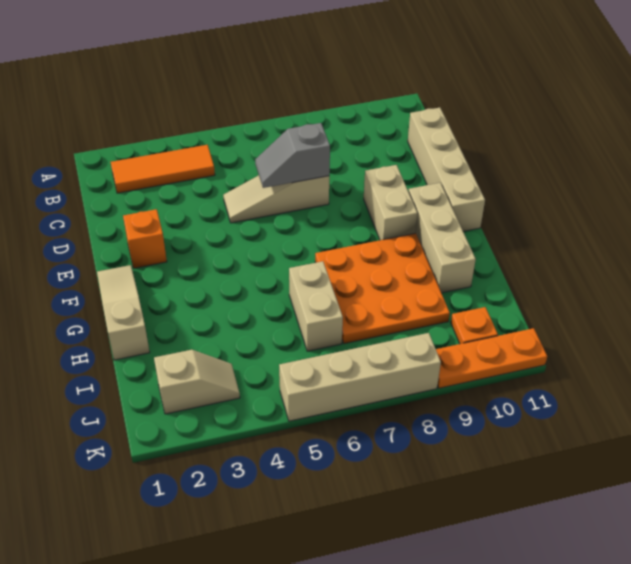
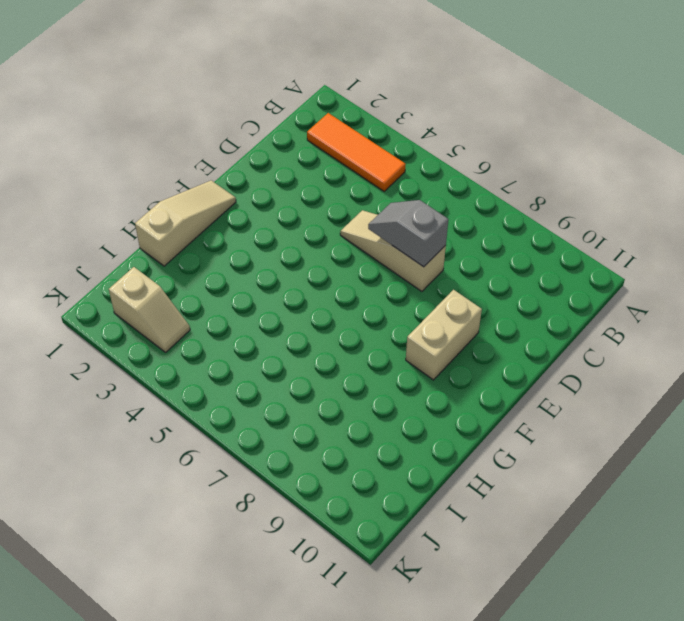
none -> tan 1x4 brick [408,108,485,231]
none -> orange 1x1 brick [123,209,167,268]
none -> tan 1x3 brick [409,183,476,293]

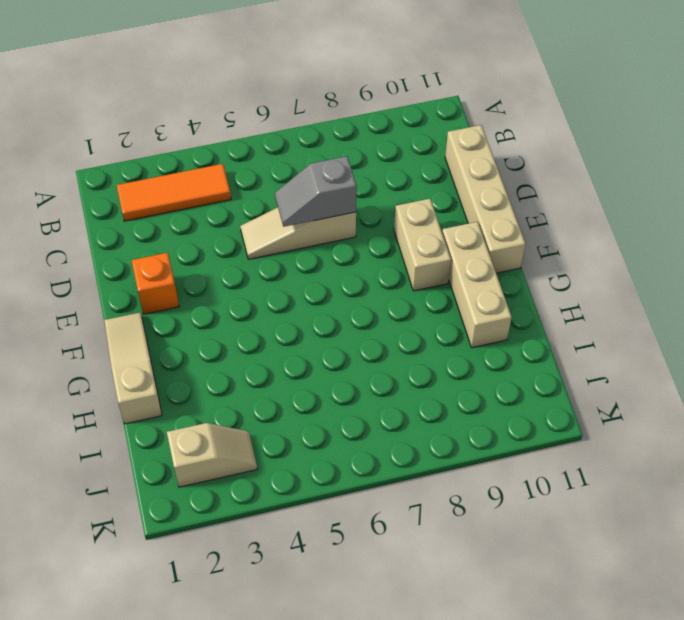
none -> orange 3x3 plate [315,233,450,344]
none -> tan 1x2 brick [289,261,343,351]
none -> orange 1x1 plate [451,307,498,344]

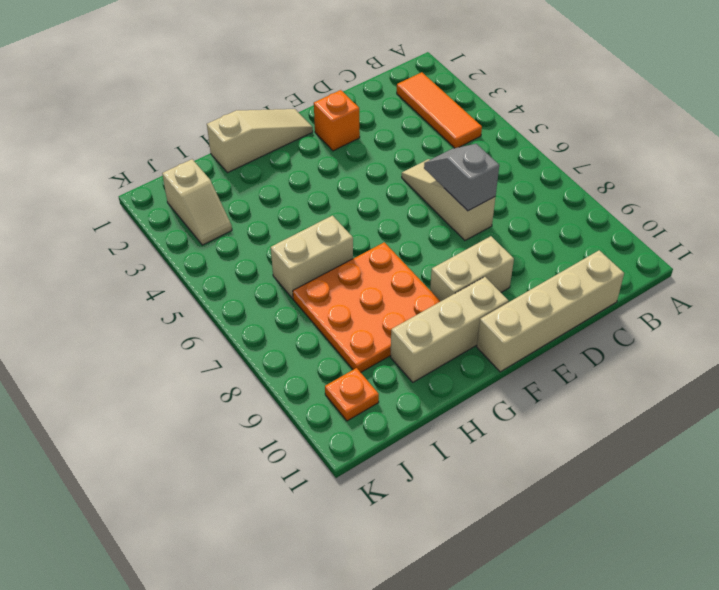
none -> tan 1x4 brick [279,333,441,421]
none -> orange 1x3 plate [436,328,547,388]

